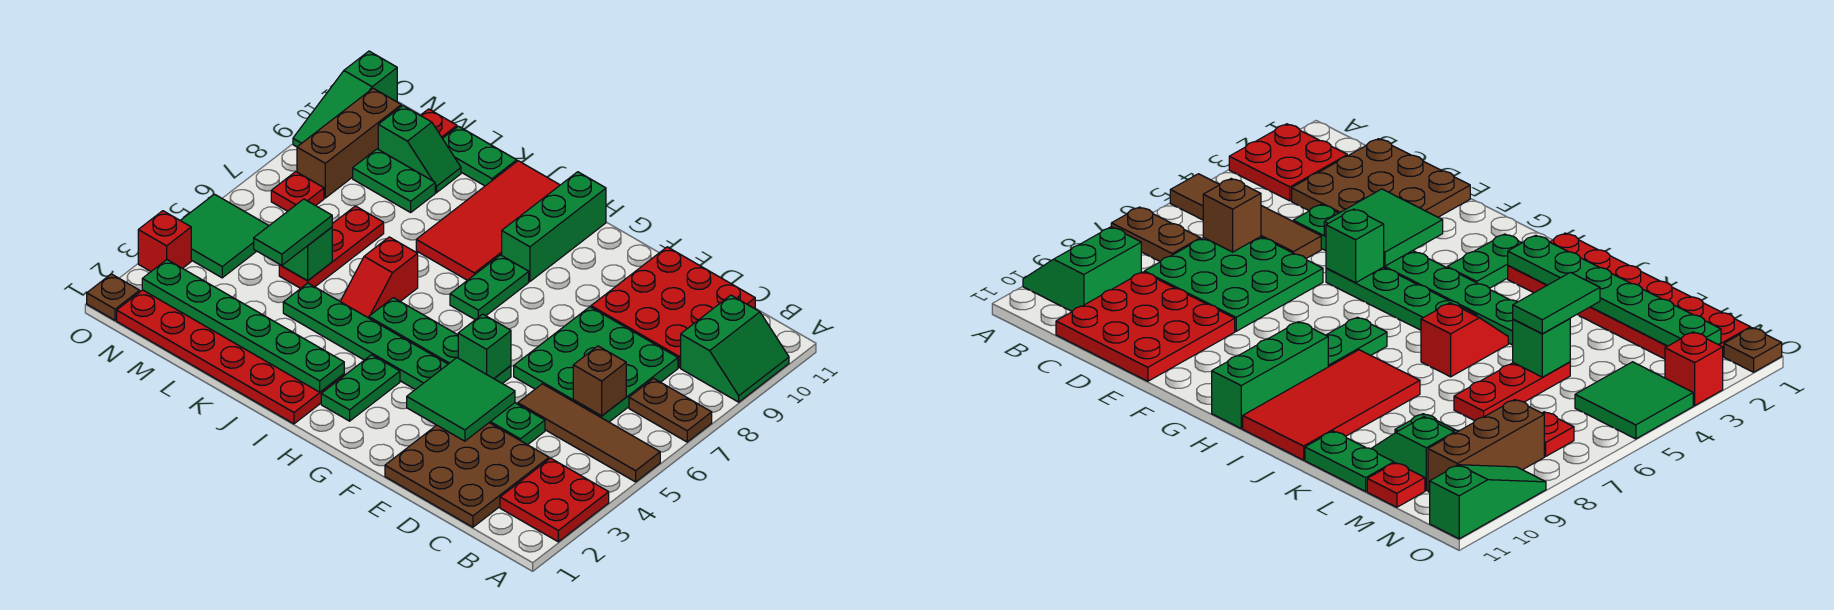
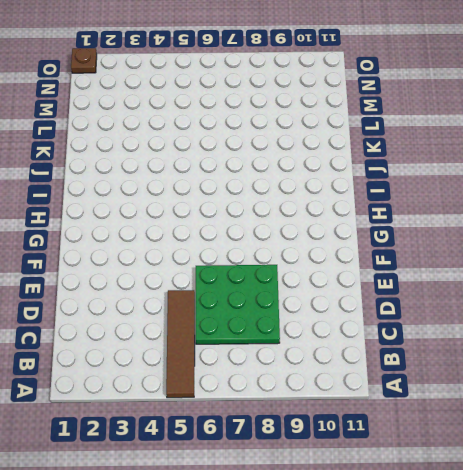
none -> red 2x2 plate [500,458,609,542]
none -> brown 1x2 plate [629,378,712,442]
none -> green 2x2 slope [681,295,789,402]
none -> brown 3x3 plate [385,423,549,527]

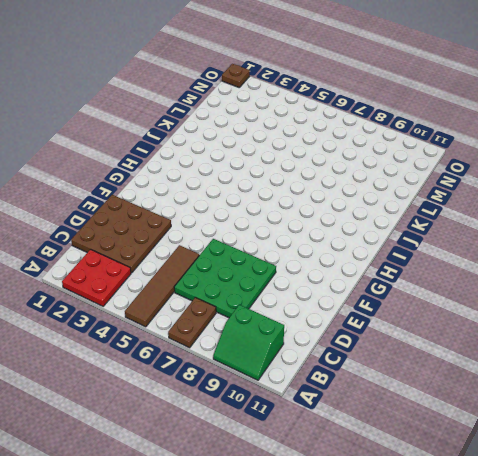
none -> red 3x3 plate [591,247,755,368]
none -> green 1x8 plate [283,283,545,445]
none -> green 1x4 plate [369,298,511,384]
none -> green 1x2 plate [321,355,400,421]

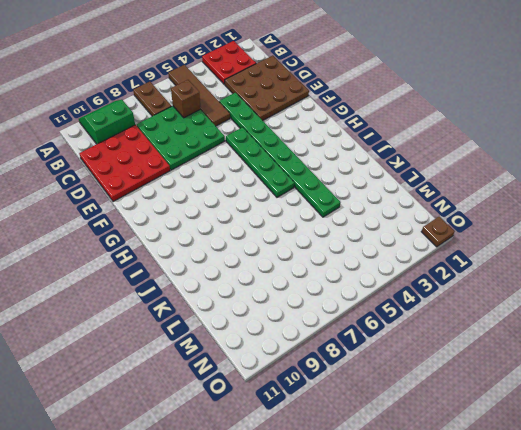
none -> green 1x2 plate [321,355,400,421]
none -> green 1x2 plate [450,255,529,320]
none -> green 1x3 brick [502,172,606,281]
none -> red 2x6 plate [117,290,344,424]

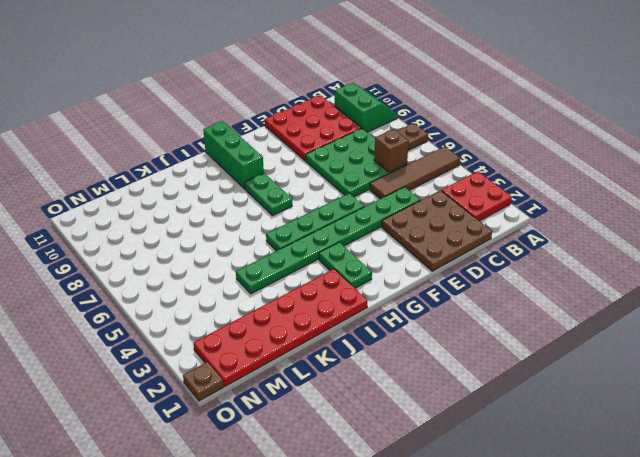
none -> red 2x4 tile [416,161,560,280]
none -> red 1x2 slope [340,237,418,318]
none -> green 1x2 plate [443,126,517,186]
none -> red 1x3 plate [279,206,384,288]

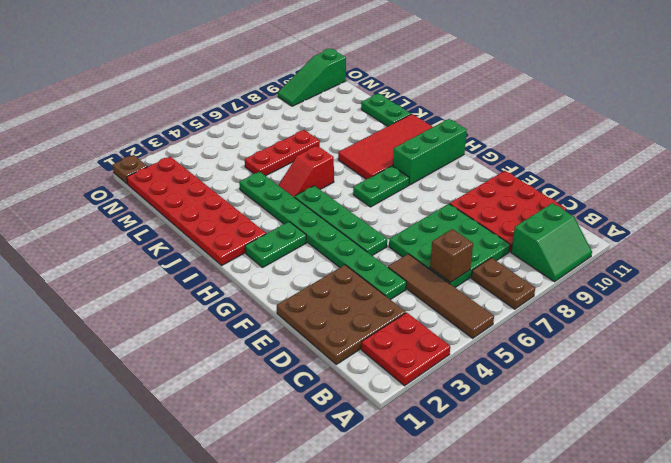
none -> green 1x2 plate [353,149,435,212]
none -> green 1x2 slope [378,106,461,193]
none -> red 1x1 plate [421,109,457,138]
none -> green 2x2 tile [180,194,269,278]

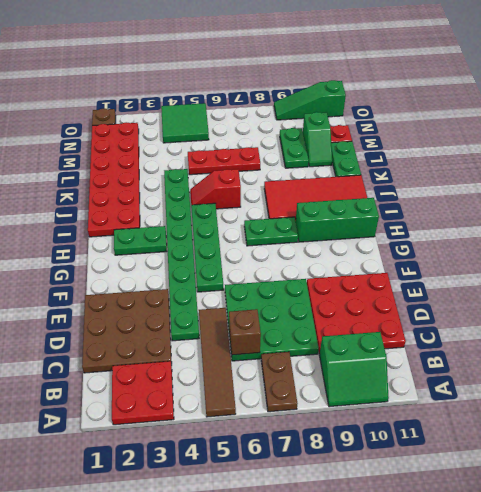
none -> red 1x1 plate [271,172,324,211]
none -> brown 1x3 brick [297,88,401,198]
none -> red 1x1 brick [138,211,191,271]
none -> green 2x2 tile [407,358,515,441]

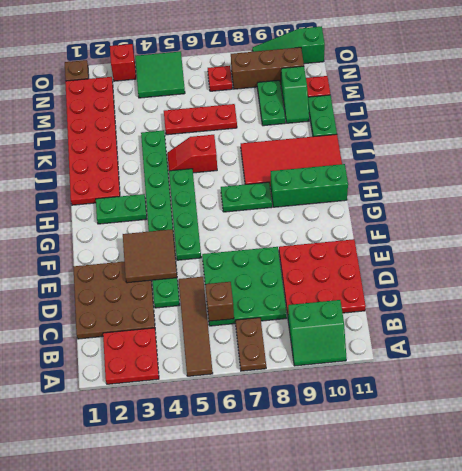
brown 2x2 tile [123,229,177,283] -> green 2x2 tile [407,358,515,441]
none -> green 1x1 brick [458,314,511,379]
none -> green 1x6 plate [142,260,344,392]
none -> green 1x1 brick [282,227,332,281]
none -> green 1x2 tile [254,199,332,266]

